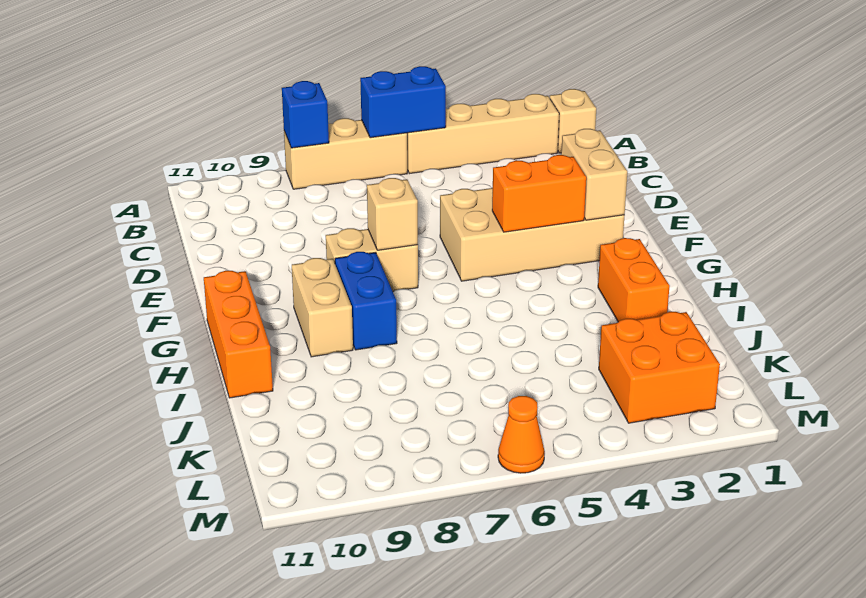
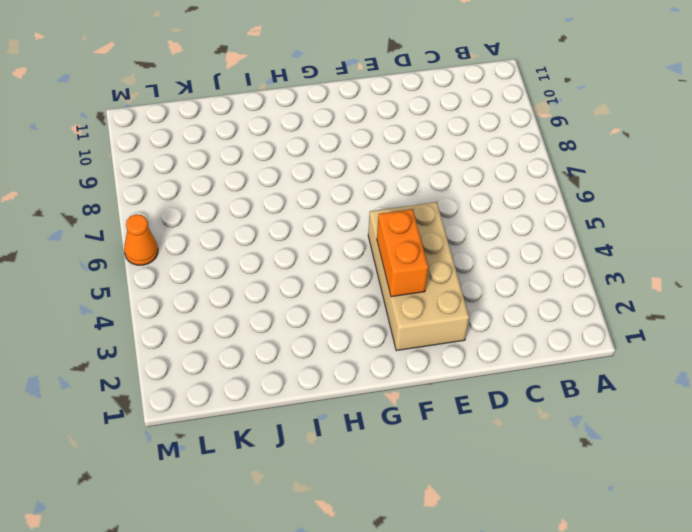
none -> tan 1x1 brick [550,89,596,153]
none -> tan 1x4 brick [407,94,559,174]
none -> tan 1x3 brick [284,118,407,189]

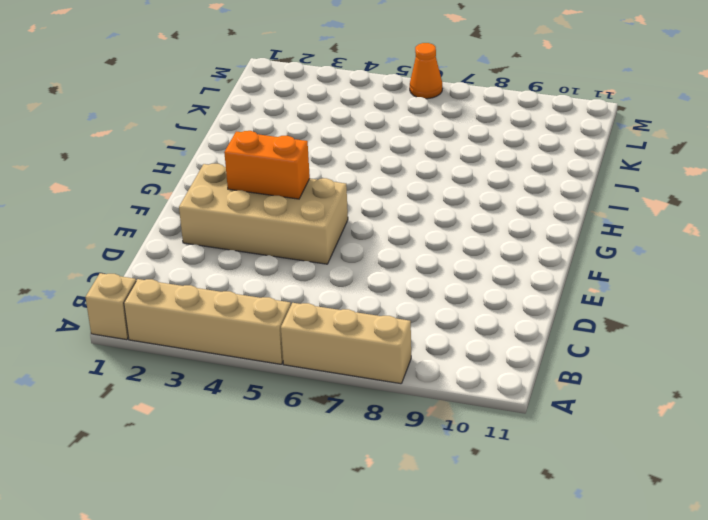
none -> tan 1x2 brick [326,228,418,291]
none -> blue 1x2 brick [335,252,397,350]
none -> tan 1x2 brick [292,258,353,357]

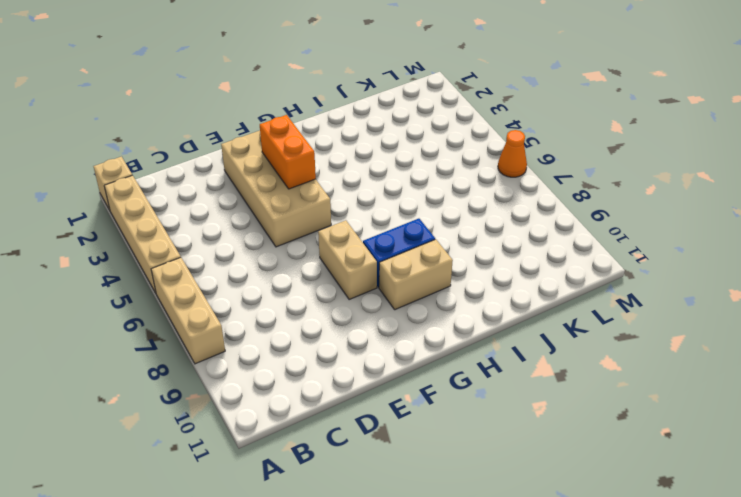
none -> orange 1x3 brick [204,271,273,398]
none -> orange 1x2 brick [598,238,670,322]
none -> orange 2x2 brick [599,312,720,423]

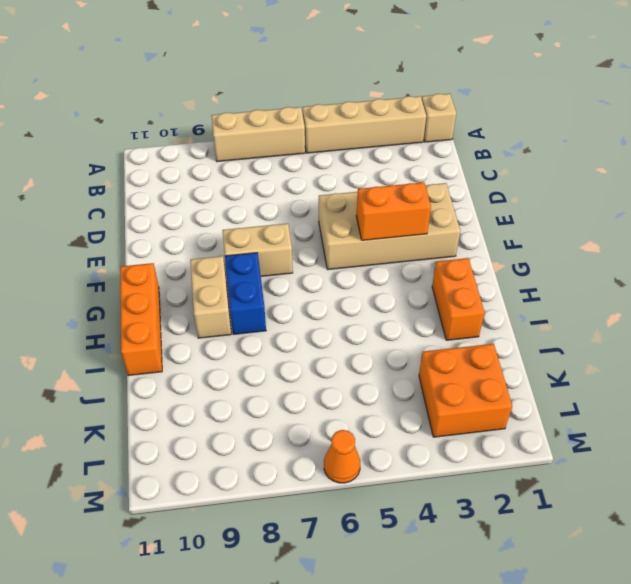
none -> blue 1x2 brick [360,66,446,138]
none -> blue 1x1 brick [282,81,329,148]
none -> tan 1x2 brick [561,129,627,220]

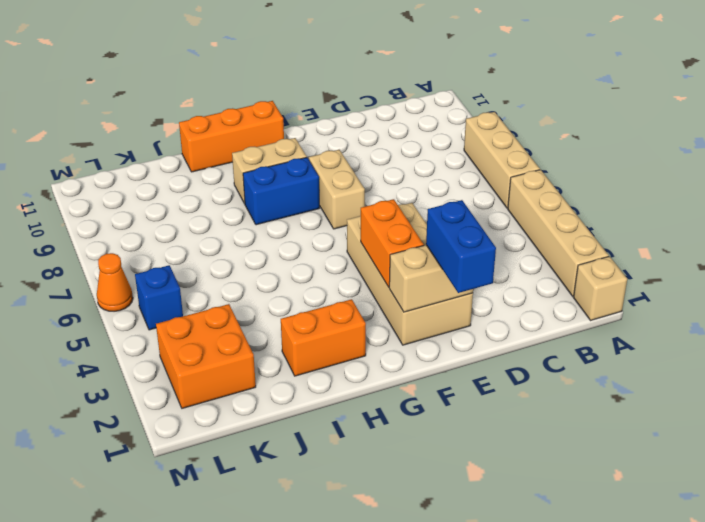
blue 1x2 brick [426,200,496,293] -> blue 1x2 brick moved to [360,66,446,138]
blue 1x1 brick [135,265,183,330] -> blue 1x1 brick moved to [282,81,329,148]
none -> tan 1x1 brick [367,178,418,250]

